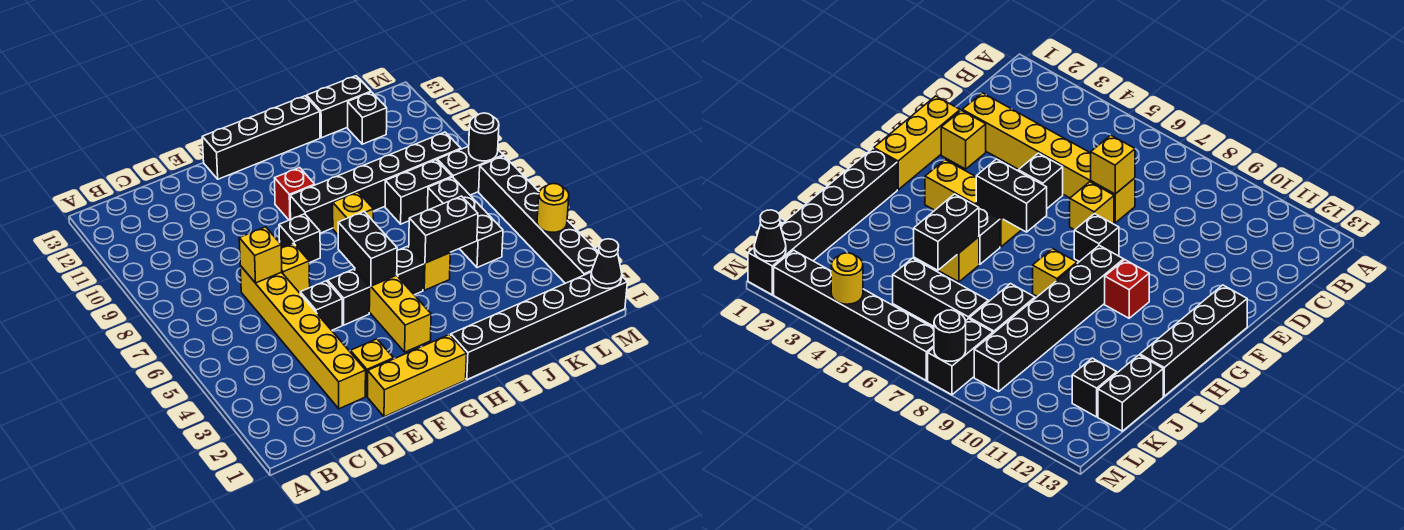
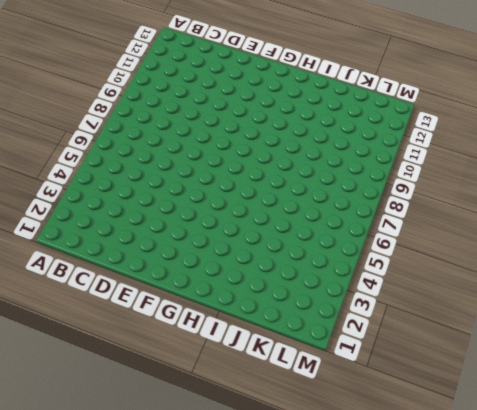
none -> yellow 1x6 brick [240,266,366,409]
none -> yellow 1x3 brick [368,334,467,417]
none -> yellow 1x1 brick [350,339,394,396]

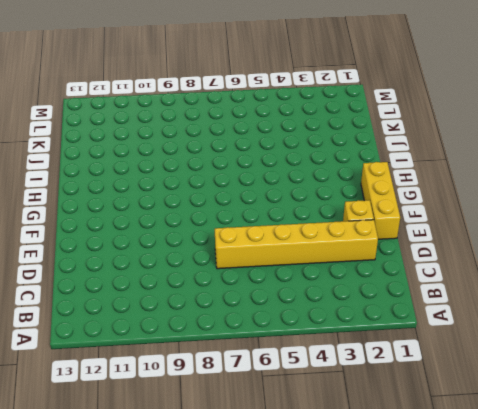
none -> black 1x1 brick [300,281,342,330]
none -> yellow 1x1 brick [281,243,310,292]
none -> black 1x1 brick [328,269,370,325]

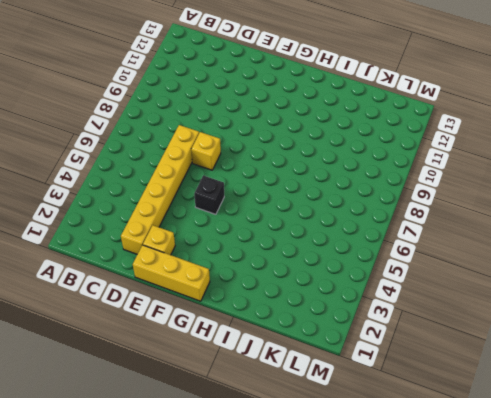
none -> black 1x1 brick [300,281,342,330]
none -> black 1x1 brick [279,214,320,263]
none -> black 1x4 brick [202,96,320,179]

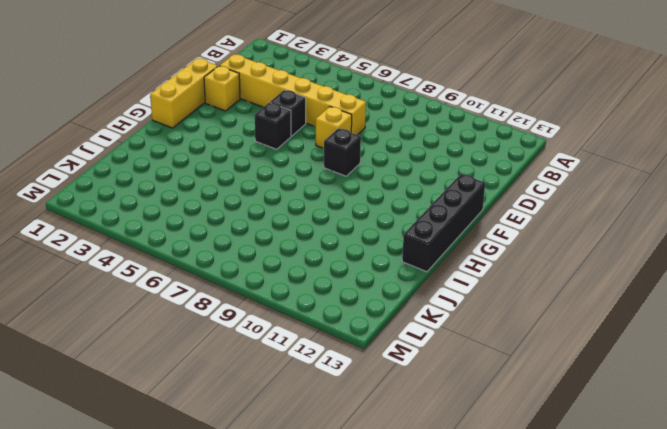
none -> yellow 1x3 brick [355,269,431,352]
none -> black 1x6 brick [290,132,461,233]
none -> red 1x1 brick [275,168,315,220]

